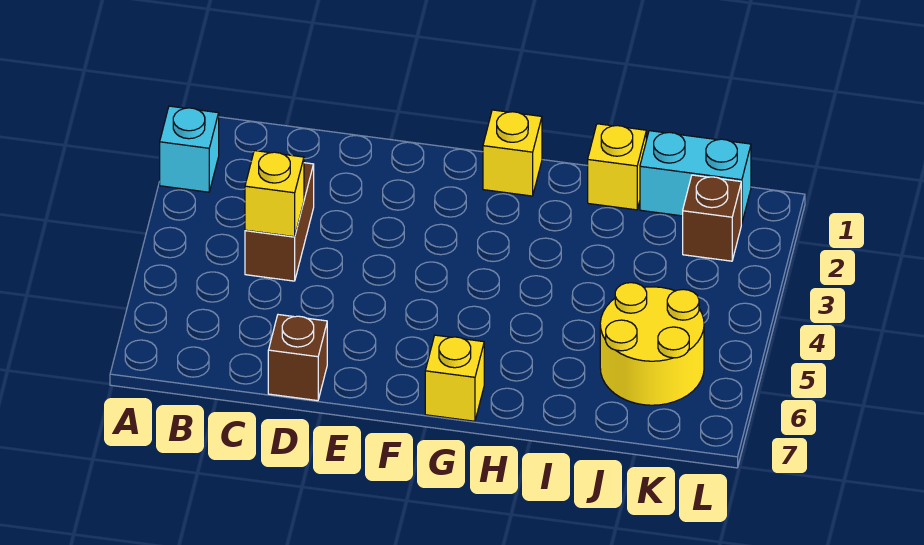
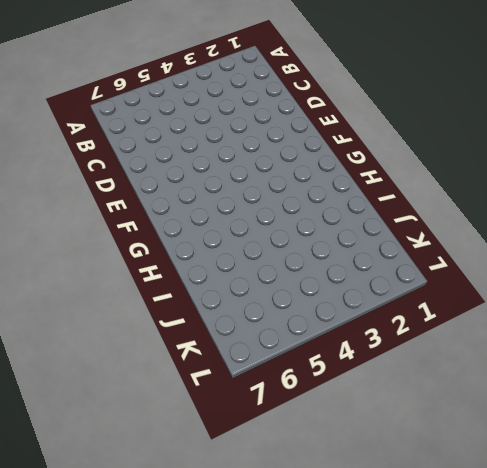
none -> cyan 1x1 brick [160,106,219,192]
none -> brown 1x2 brick [245,163,314,281]

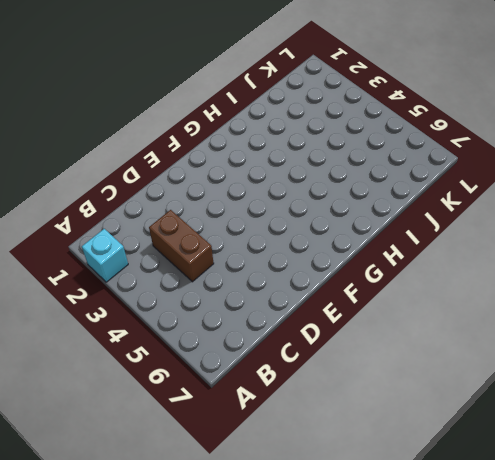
none -> brown 1x1 brick [268,315,327,401]
none -> yellow 1x1 brick [483,110,542,196]

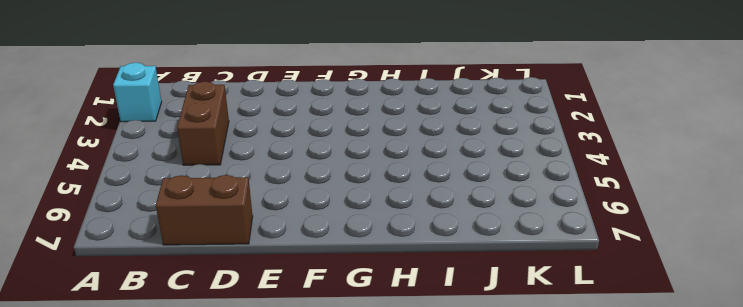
brown 1x2 brick [156,175,253,245] -> brown 1x1 brick [268,315,327,401]
none -> yellow 1x1 brick [483,110,542,196]
none -> yellow 1x1 brick [425,335,484,421]

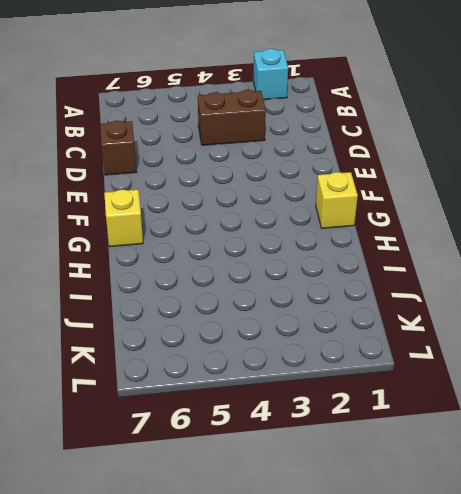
none -> yellow 1x1 brick [588,124,646,210]
none -> cyan 1x2 brick [640,131,751,224]

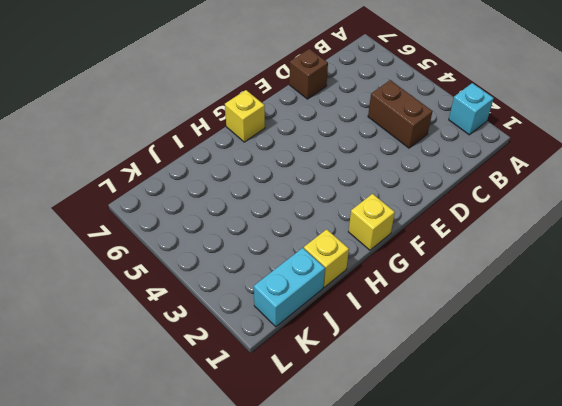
none -> yellow 2x2 round brick [600,283,704,405]
none -> brown 1x1 brick [683,175,741,261]

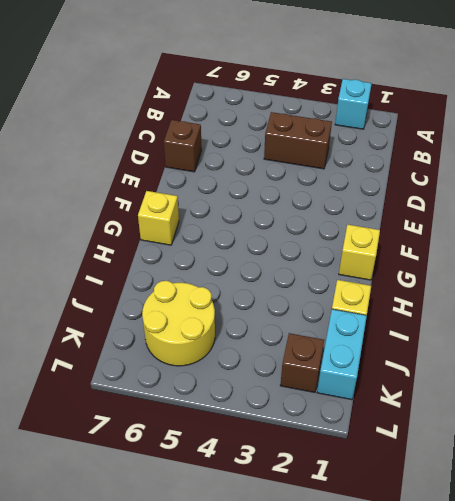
none -> yellow 1x1 brick [245,151,304,237]

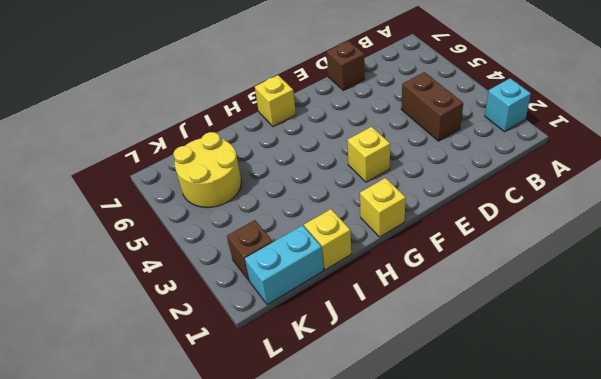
yellow 1x1 brick [348,127,390,182] -> yellow 1x1 brick moved to [245,151,304,237]

